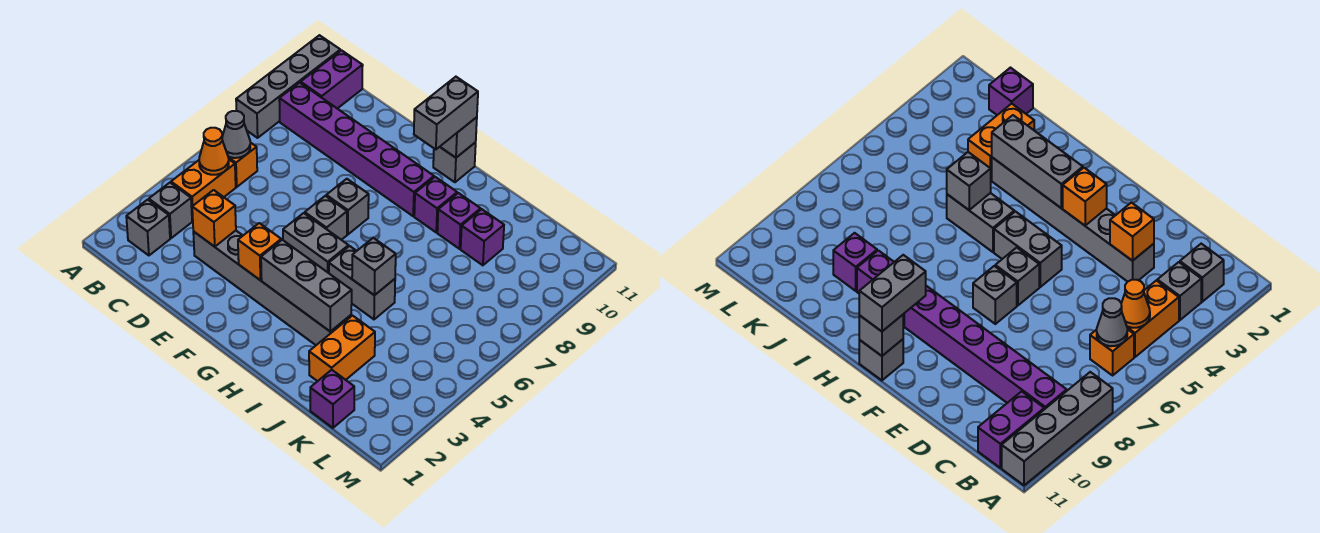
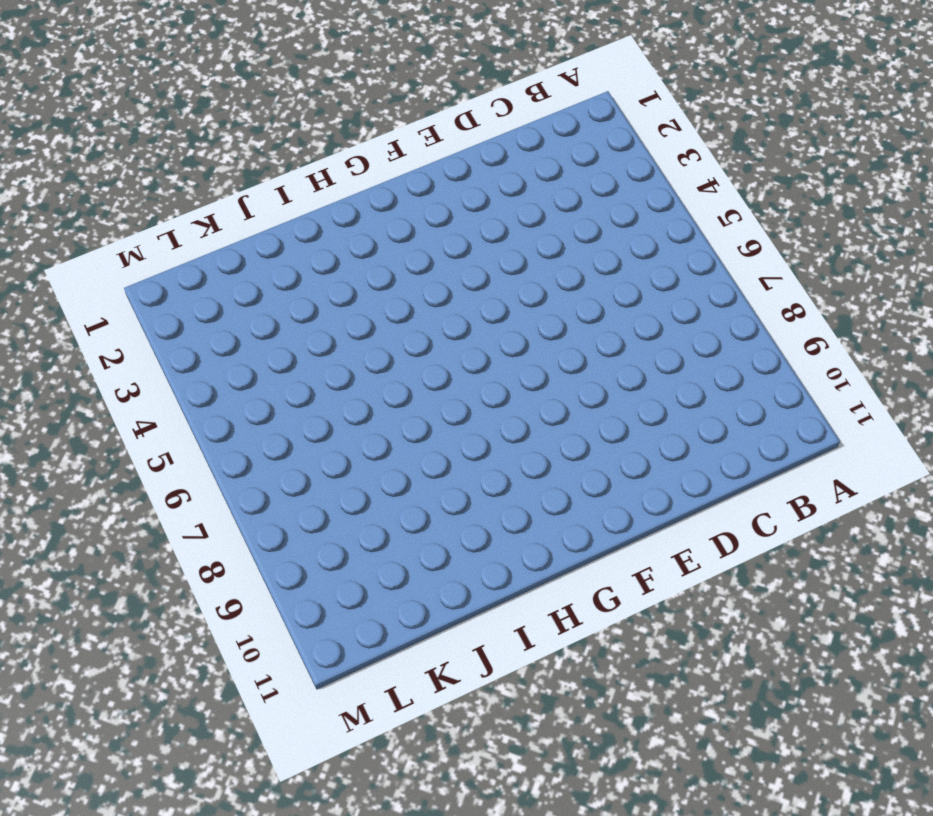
none -> grey 1x4 brick [236,35,340,138]
none -> grey 1x1 brick [126,200,170,255]
none -> grey 1x1 brick [149,183,192,238]

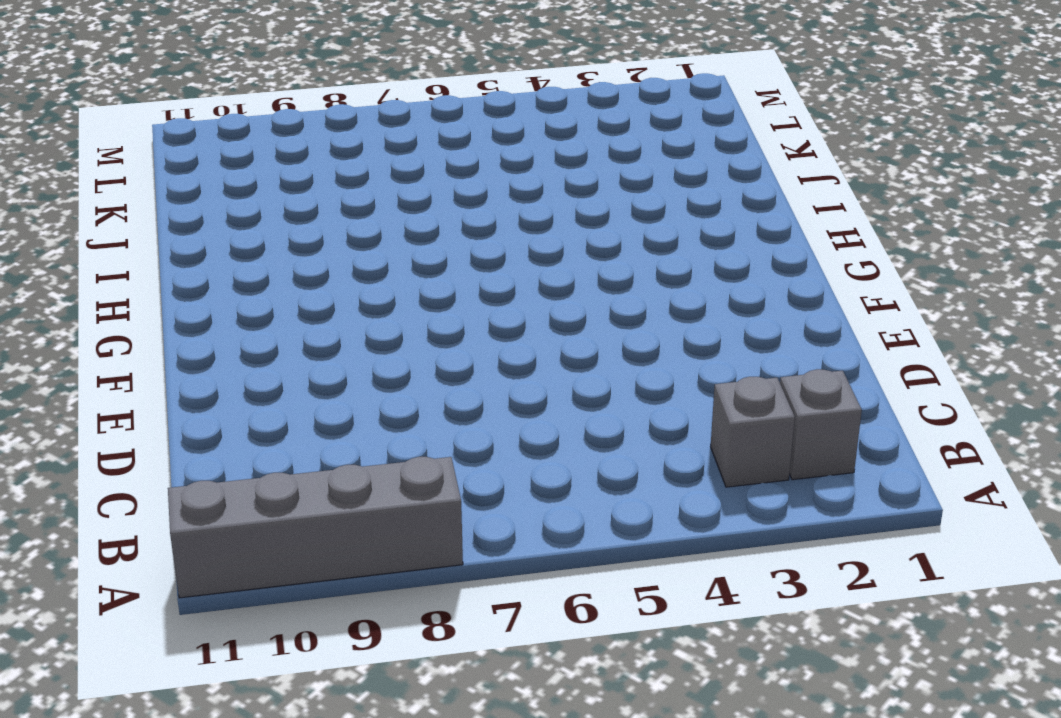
none -> orange 1x2 brick [171,160,236,221]
none -> orange 1x1 brick [228,142,257,187]
none -> purple 1x6 brick [279,83,434,216]

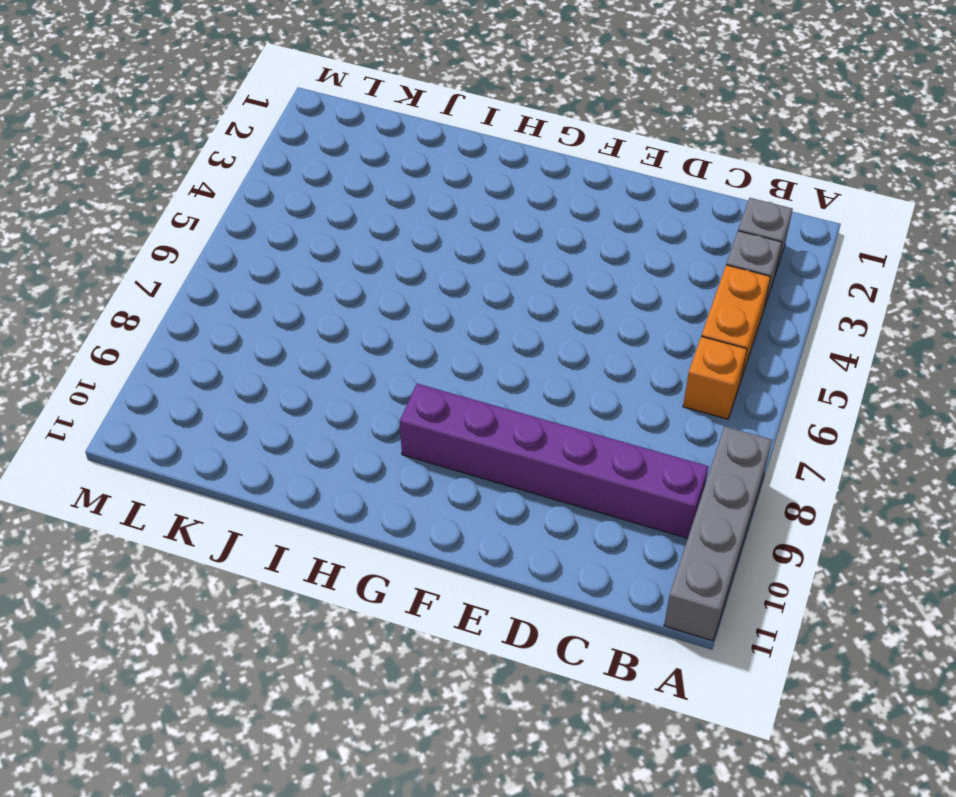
none -> purple 1x2 brick [301,50,363,109]
none -> grey 1x6 brick [193,231,351,345]
none -> grey 1x2 brick [283,213,349,273]

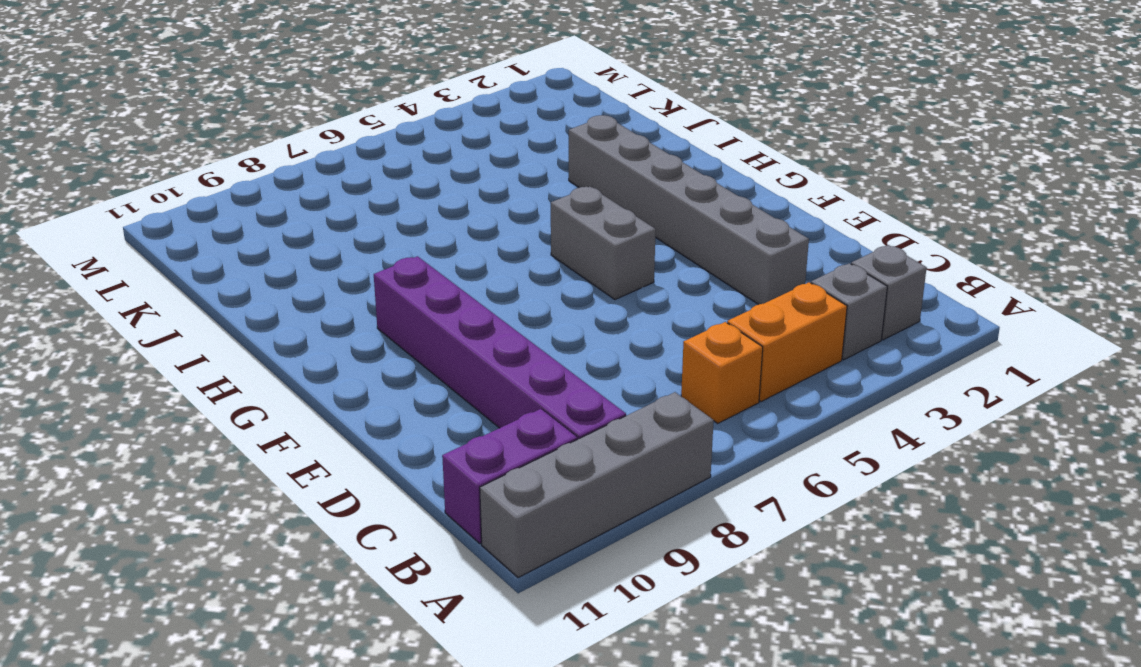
none -> grey 1x1 brick [305,196,347,240]
none -> grey 1x1 brick [326,179,369,234]
none -> grey 1x1 brick [433,142,476,182]

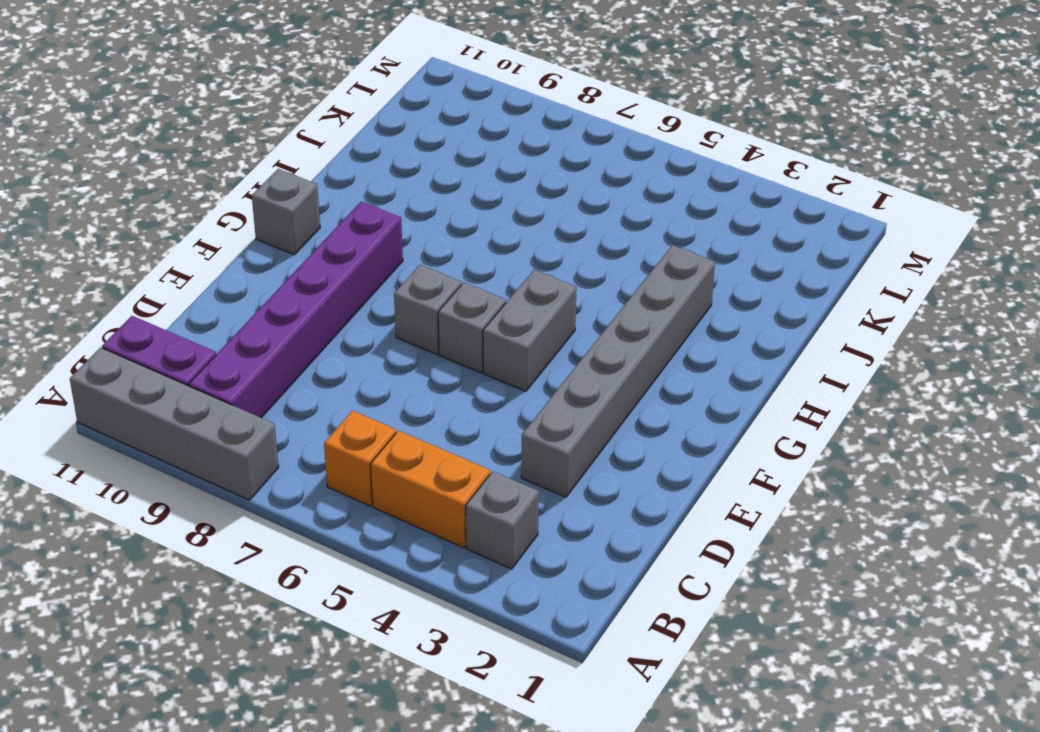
none -> grey 1x1 brick [126,200,170,255]
none -> grey 1x2 brick [329,246,395,319]
none -> purple 1x1 brick [414,177,457,232]

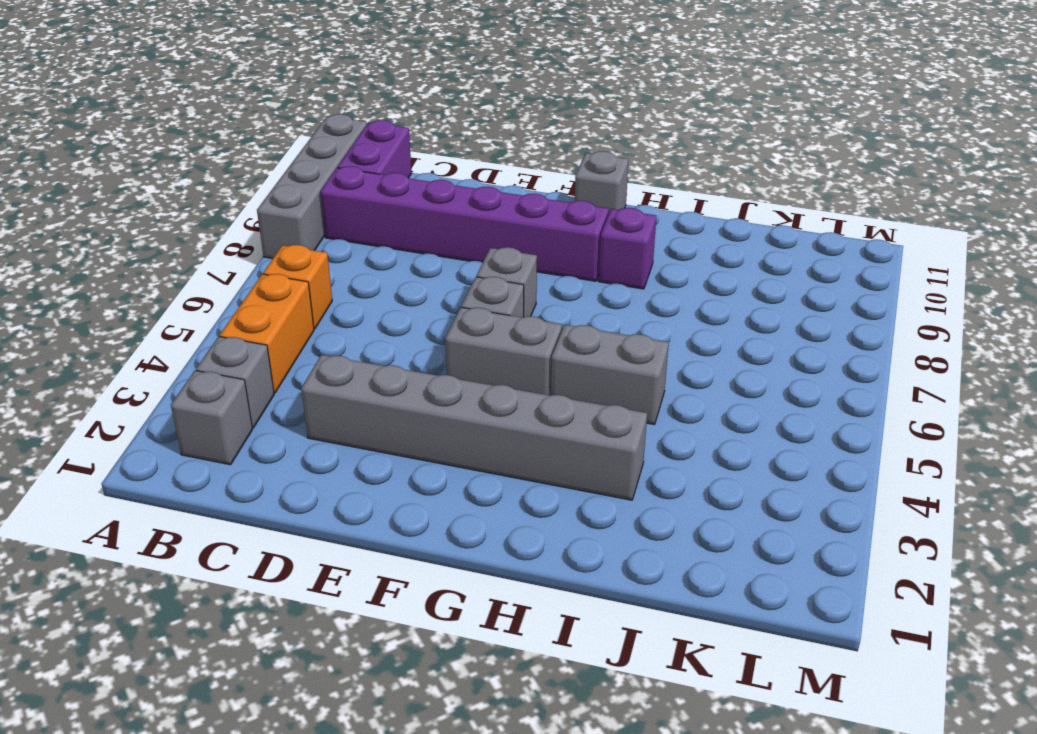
none -> purple 1x1 brick [437,193,481,249]
none -> orange 1x2 brick [309,316,375,381]
none -> purple 1x1 brick [461,209,504,265]

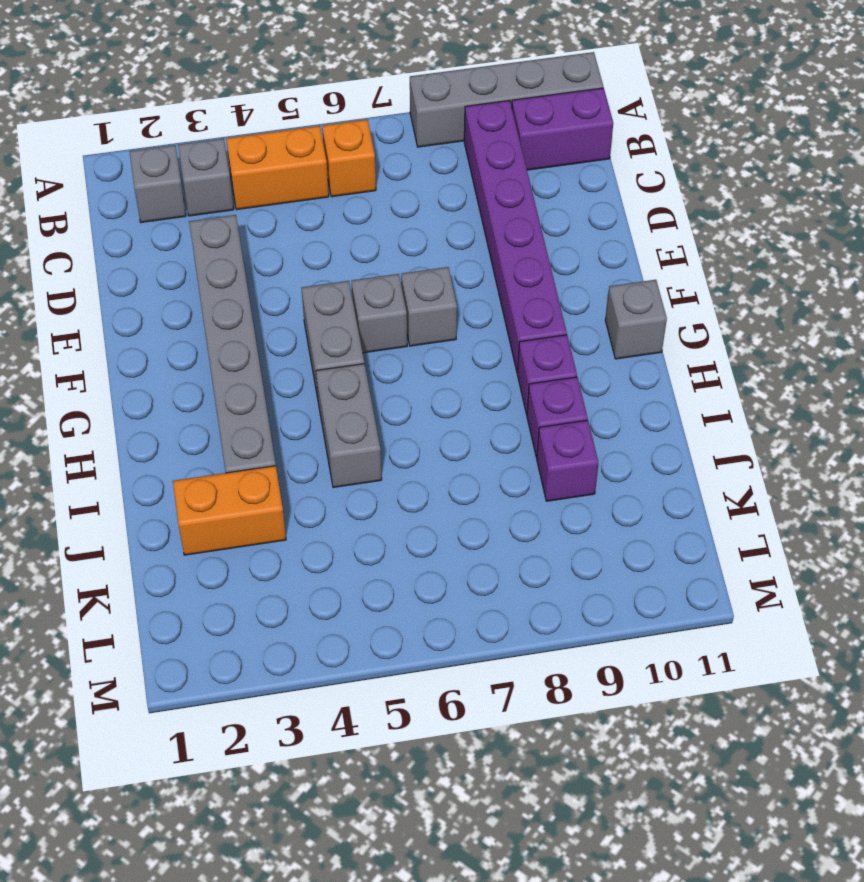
none -> purple 1x1 brick [310,370,354,428]
none -> orange 1x1 cone [199,128,229,175]
none -> grey 1x1 cone [222,111,250,158]

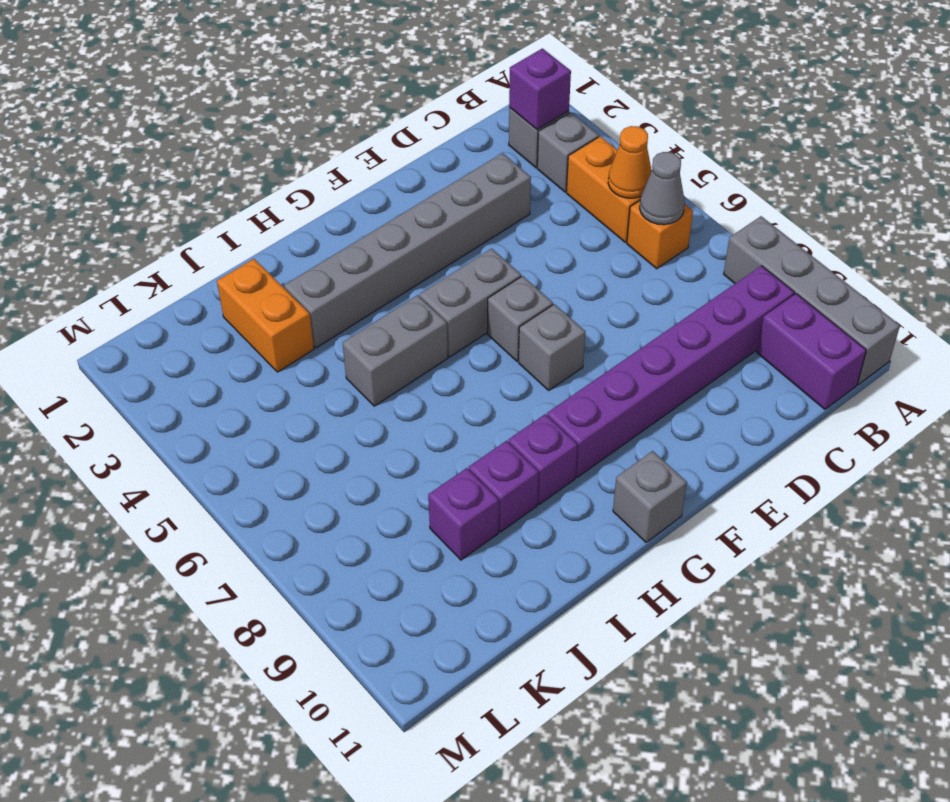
purple 1x1 brick [509,48,571,130] -> purple 1x1 brick moved to [310,370,354,428]
none -> orange 1x1 brick [192,190,236,247]
none -> orange 1x1 brick [238,223,281,280]
none -> grey 1x3 brick [261,240,352,332]

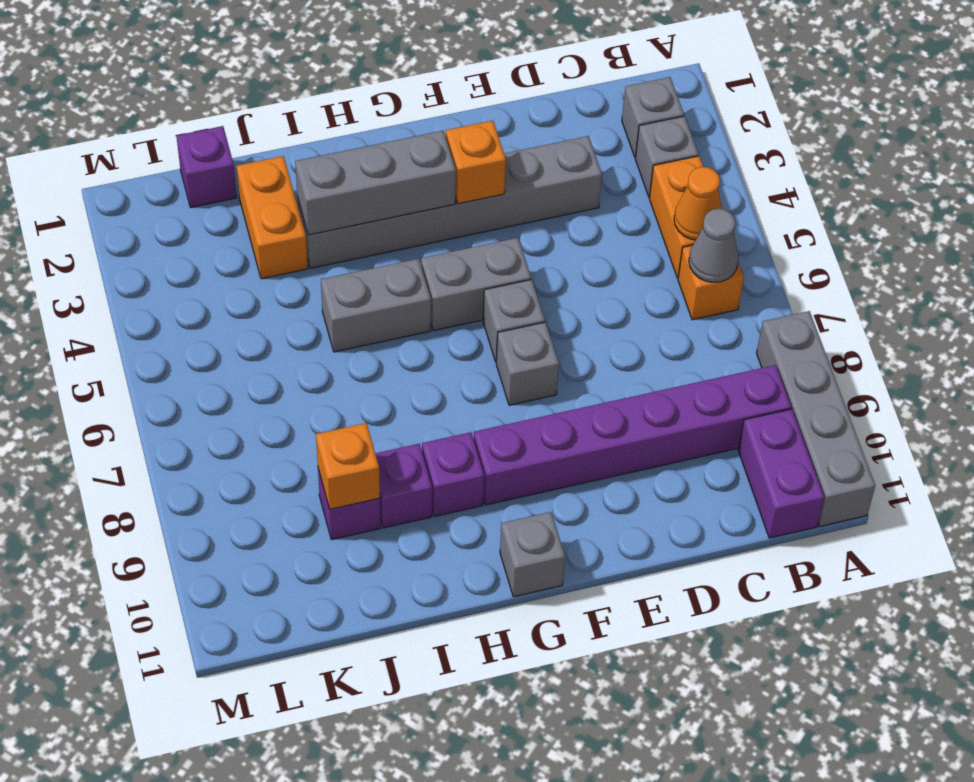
orange 1x1 brick [316,423,380,509] -> orange 1x1 brick moved to [192,190,236,247]
none -> grey 1x1 brick [440,117,477,158]
none -> grey 1x1 brick [352,238,396,295]
none -> grey 1x2 brick [414,77,478,149]

